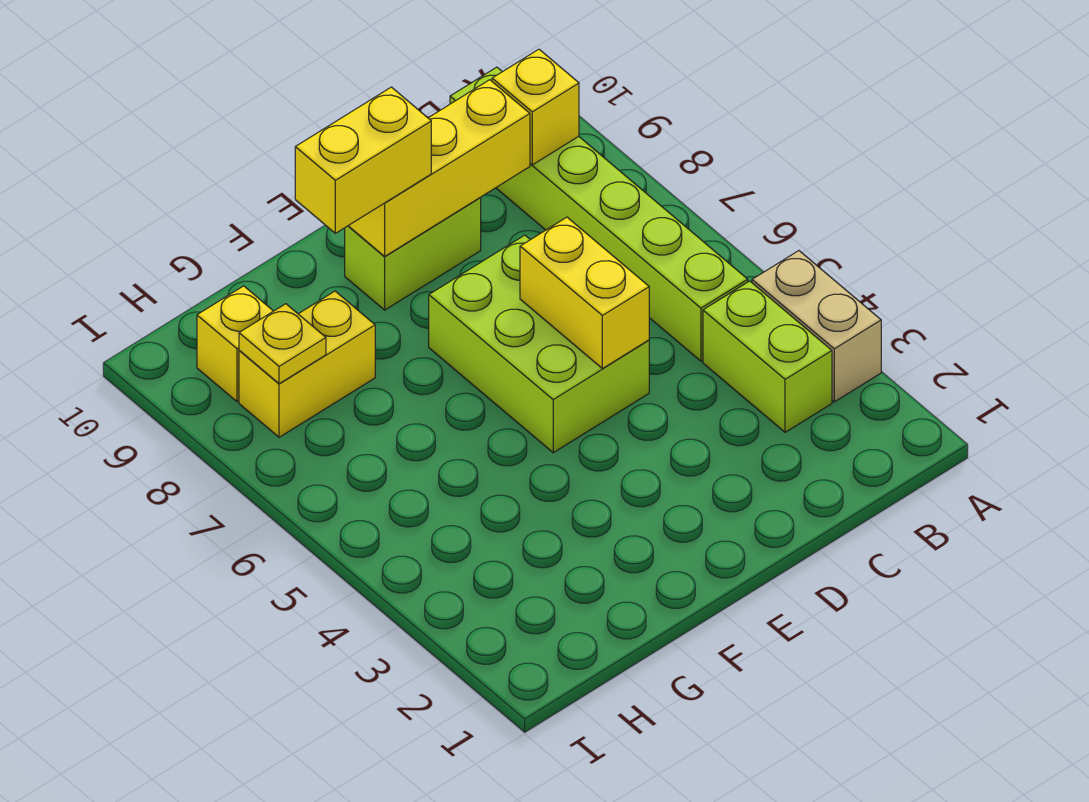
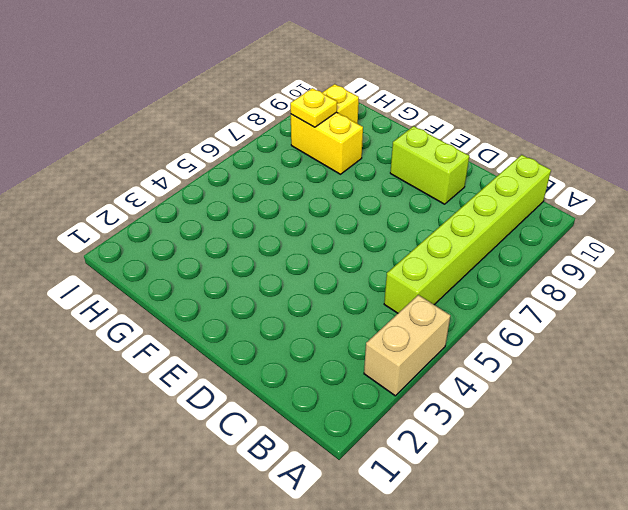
none -> lime 1x2 brick [703,281,832,432]
none -> lime 2x3 brick [429,235,649,453]
none -> yellow 1x1 brick [492,49,579,165]

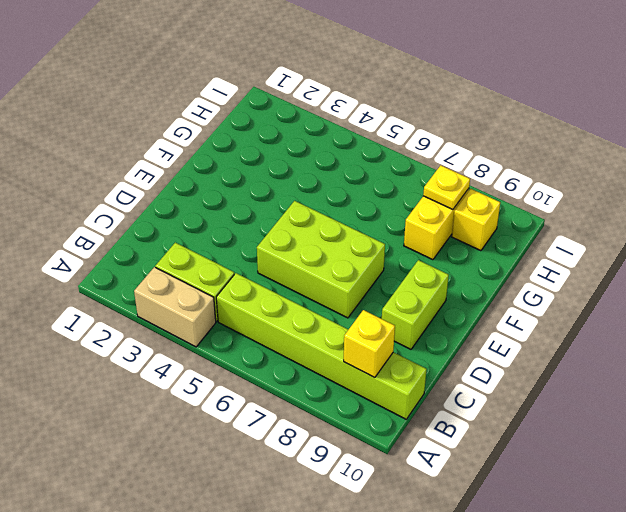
none -> yellow 1x3 brick [348,80,530,256]
none -> yellow 1x2 brick [520,217,649,369]
none -> yellow 1x2 brick [295,87,431,233]

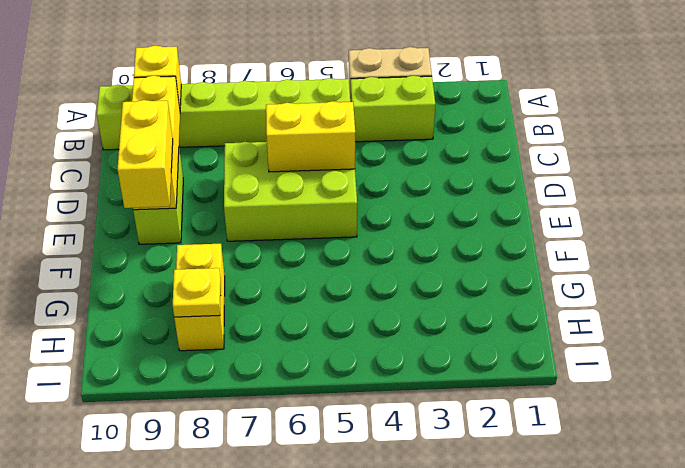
none -> yellow 1x1 brick [197,286,273,402]

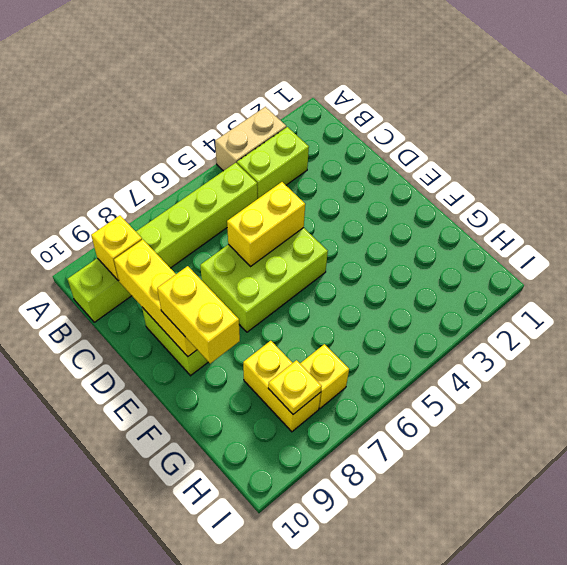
yellow 1x1 brick [300,344,349,408] -> yellow 1x1 brick moved to [197,286,273,402]

